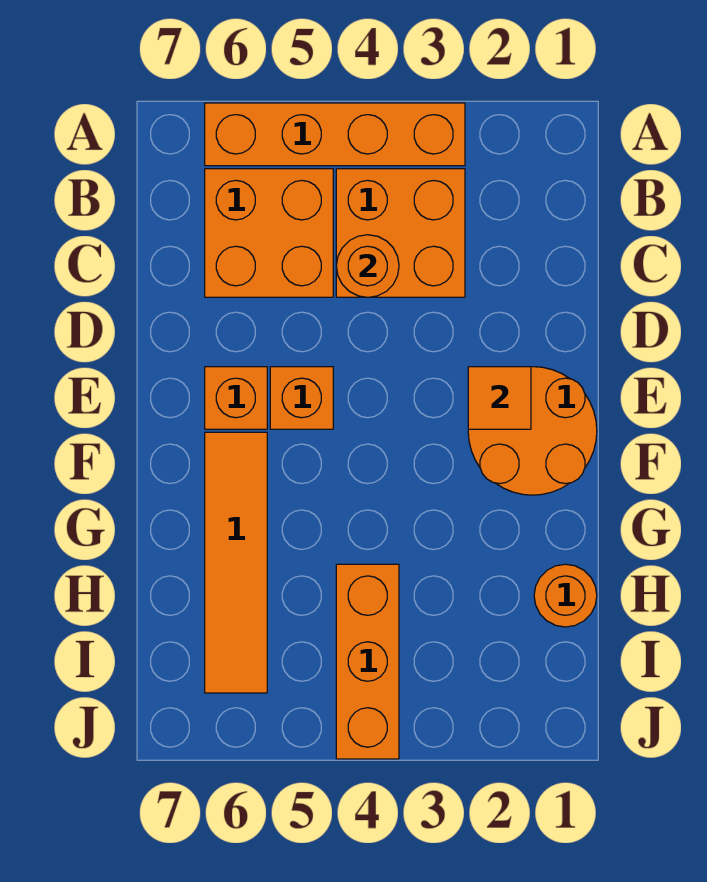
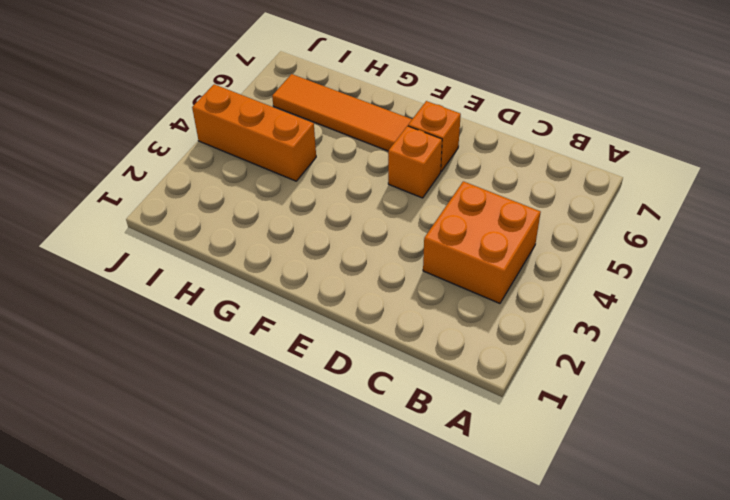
none -> orange 1x4 brick [205,103,465,166]
none -> orange 2x2 brick [205,169,333,297]

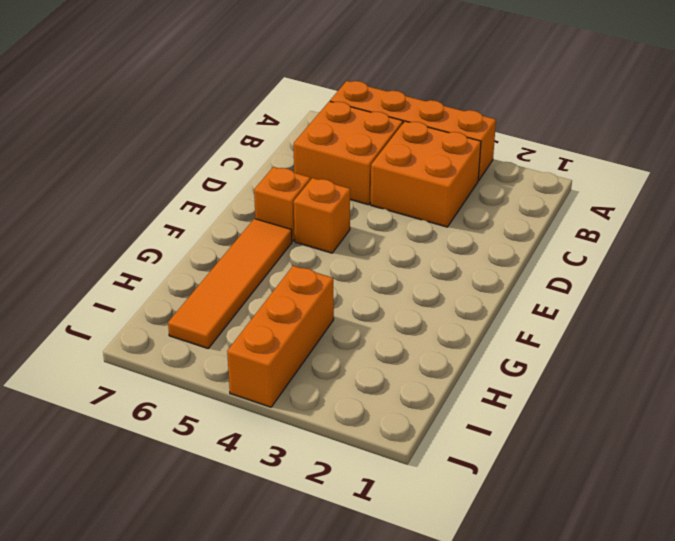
none -> orange 2x2 round brick [468,367,597,495]
none -> orange 1x1 round brick [534,564,597,627]

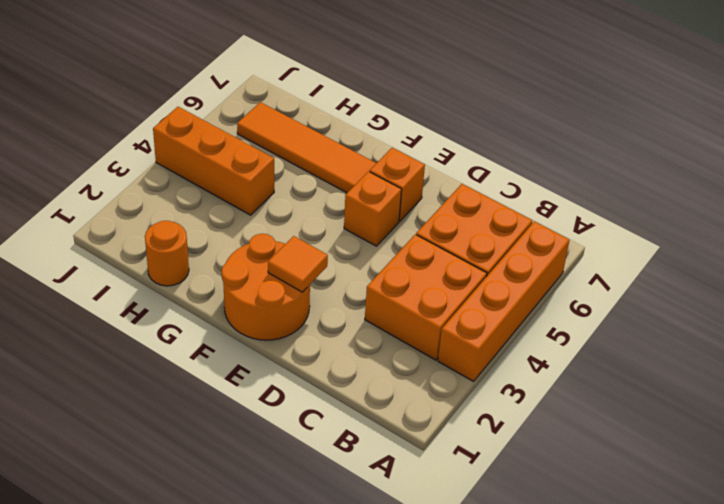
none -> orange 1x1 round brick [336,235,399,297]

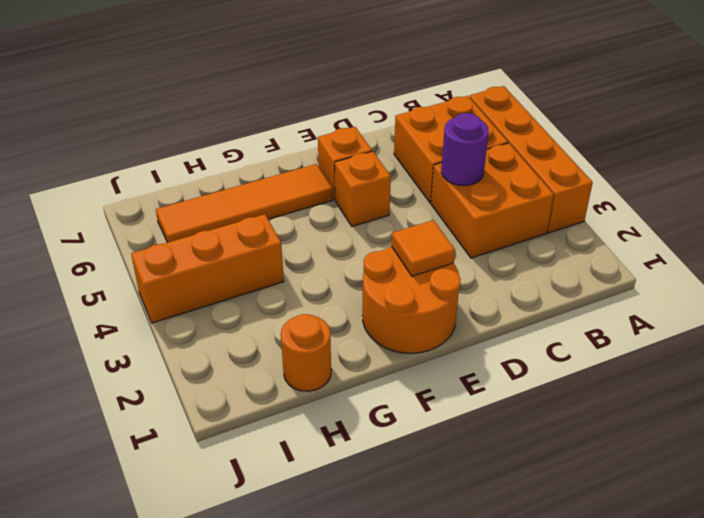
purple 1x1 round brick [441,113,488,185] -> orange 1x1 round brick [336,235,399,297]

